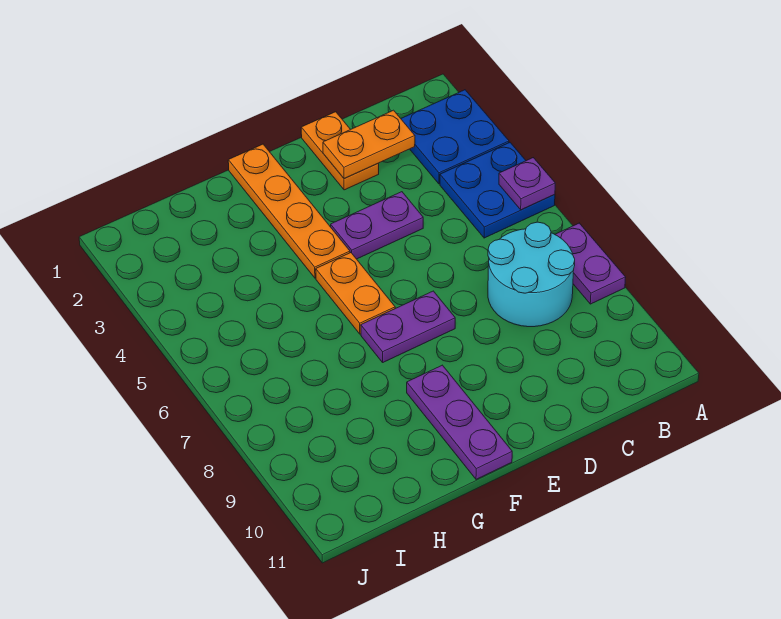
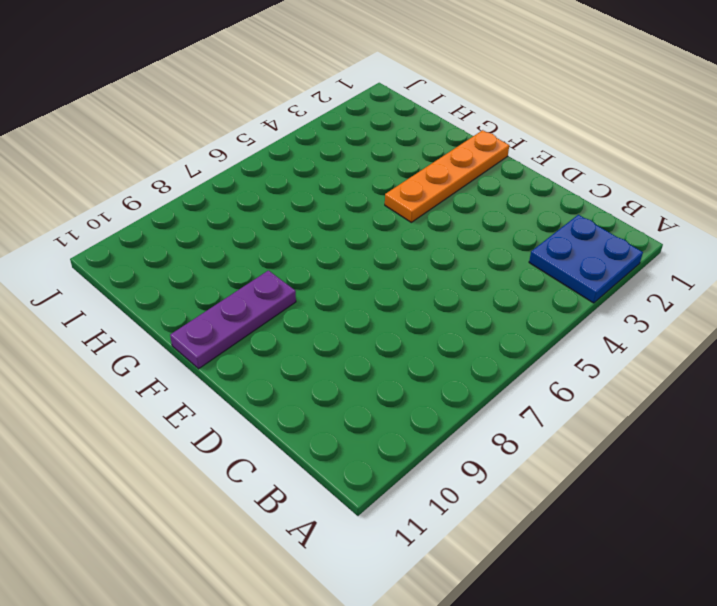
none -> blue 2x2 plate [440,143,555,238]
none -> purple 1x2 plate [555,223,626,304]
none -> cyan 2x2 round brick [488,222,575,327]

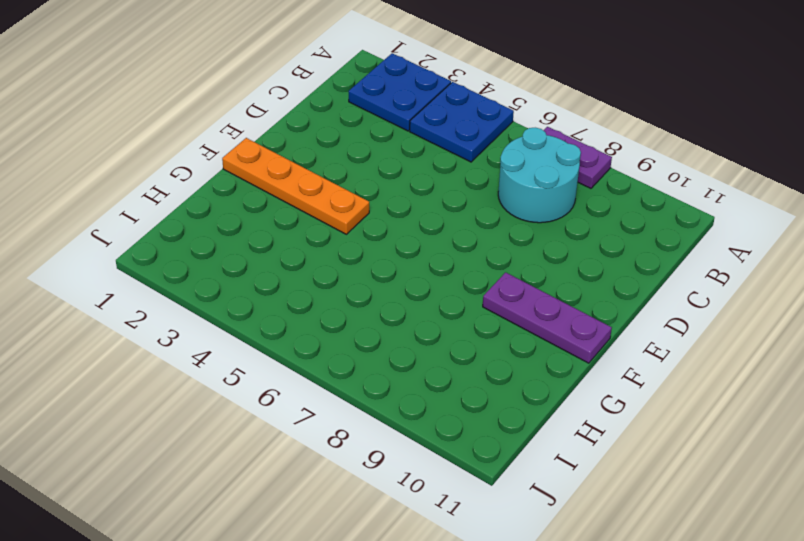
none -> orange 1x2 plate [301,112,379,190]
none -> purple 1x2 plate [331,192,423,259]
none -> purple 1x2 plate [361,291,455,362]

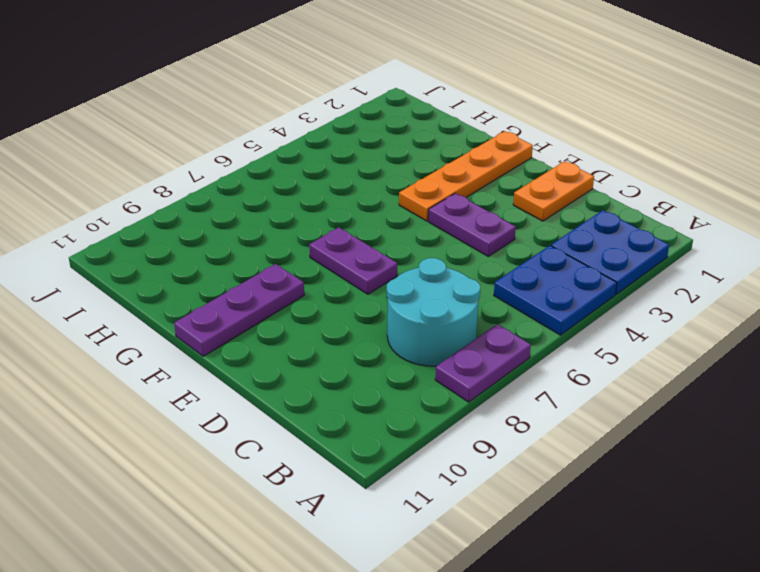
none -> orange 1x2 plate [316,253,395,334]
none -> purple 1x1 plate [499,158,555,210]
none -> orange 1x2 plate [323,110,415,179]

